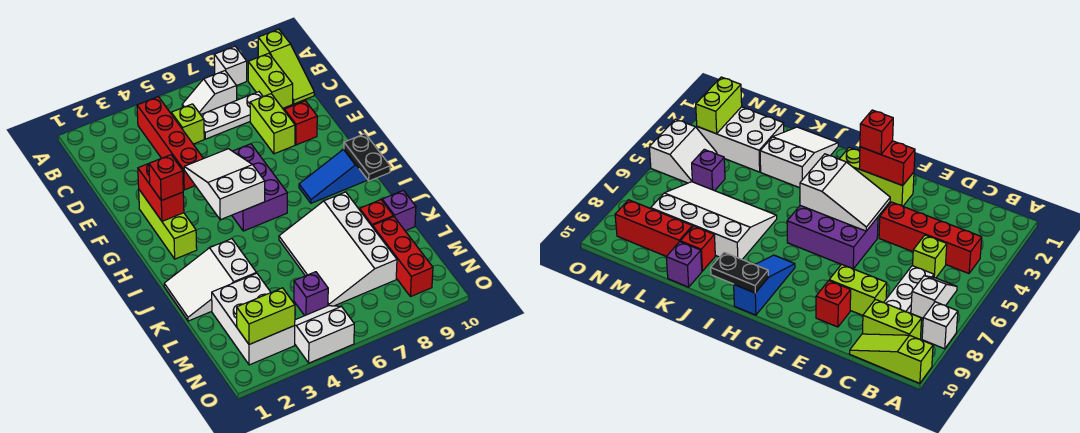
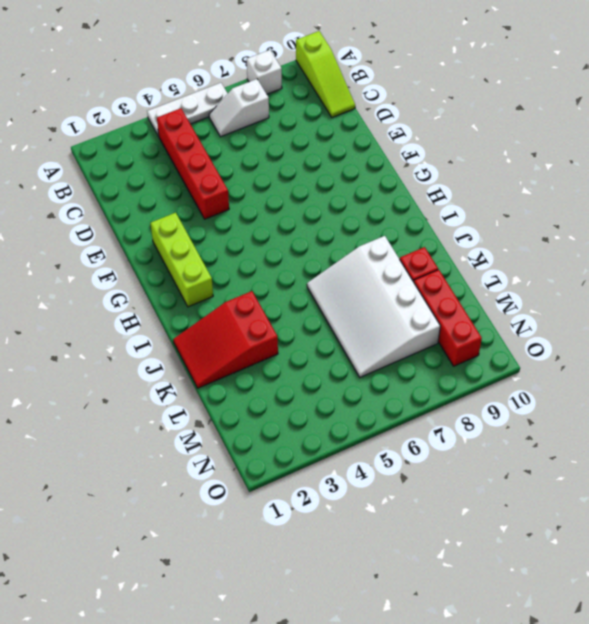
white 1x3 plate [147,83,228,136] -> white 1x3 plate moved to [201,92,263,139]
red 2x3 slope [173,291,278,388] -> white 2x3 slope [164,239,256,321]
none -> lime 1x2 brick [248,53,293,108]
none -> lime 1x1 brick [171,104,204,144]
none -> lime 1x2 brick [250,94,295,154]

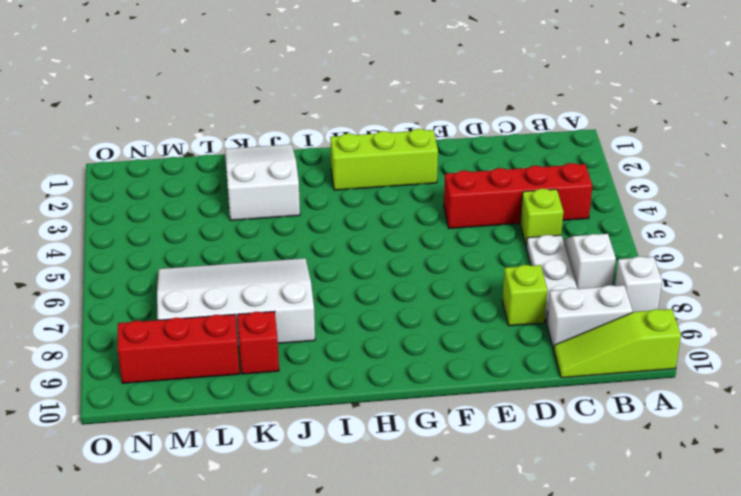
white 1x2 brick [547,285,633,350] -> lime 1x2 brick [248,53,293,108]
lime 1x1 brick [502,265,547,326] -> lime 1x2 brick [250,94,295,154]
none -> red 1x1 brick [284,101,317,145]
none -> purple 2x3 brick [232,144,287,231]
none -> blue 1x3 slope [299,149,367,203]

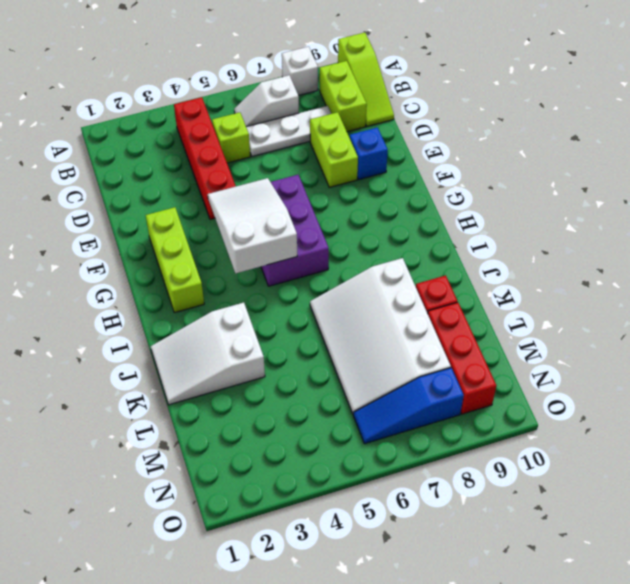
blue 1x1 brick [350,127,388,179] -> red 1x1 brick [284,101,317,145]
blue 1x3 slope [353,368,464,444] -> blue 1x3 slope moved to [299,149,367,203]
none -> purple 1x1 brick [382,190,416,231]
none -> white 2x3 brick [212,273,295,365]
none -> purple 1x1 brick [294,272,328,316]

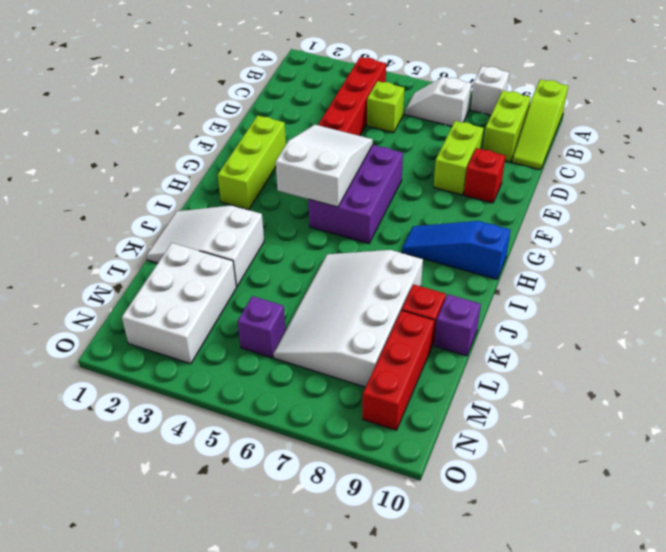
none -> white 1x3 plate [201,92,263,139]
none -> white 2x2 slope [295,306,354,363]
none -> red 1x2 brick [138,164,184,221]

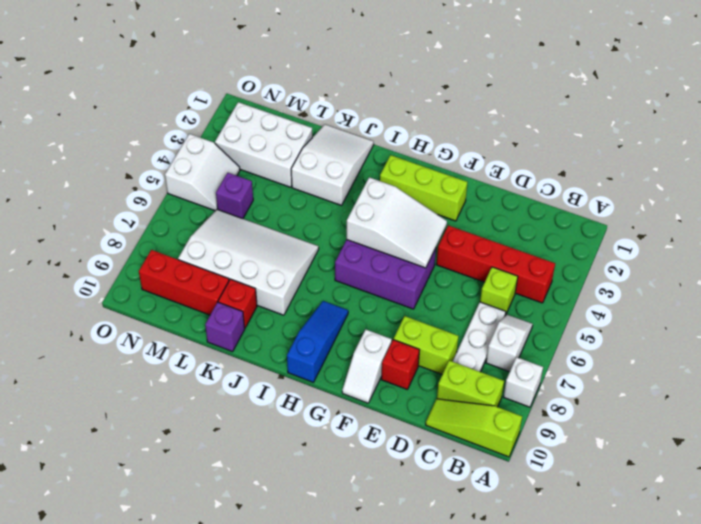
white 1x2 slope [342,329,392,403] -> none
none -> red 1x2 brick [138,164,184,221]
none -> black 1x2 plate [344,134,390,181]
none -> lime 1x2 brick [237,288,295,344]

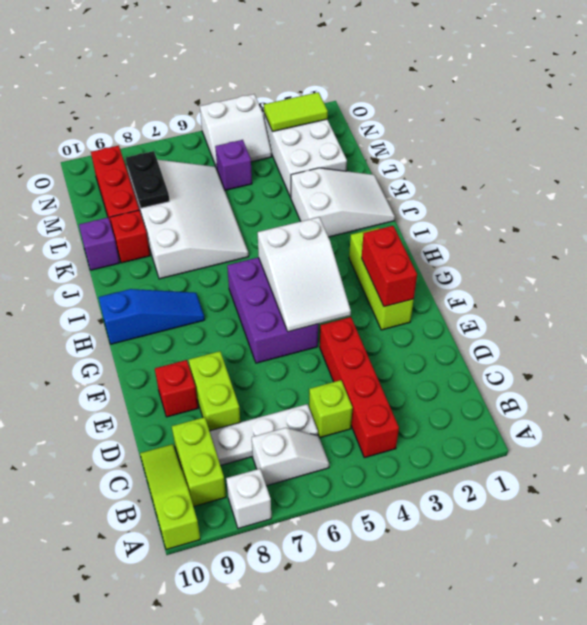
black 1x2 plate [126,151,169,208] -> black 1x2 plate moved to [344,134,390,181]
lime 1x2 tile [264,92,328,132] -> lime 1x2 brick [237,288,295,344]
none -> red 1x1 brick [149,155,183,201]

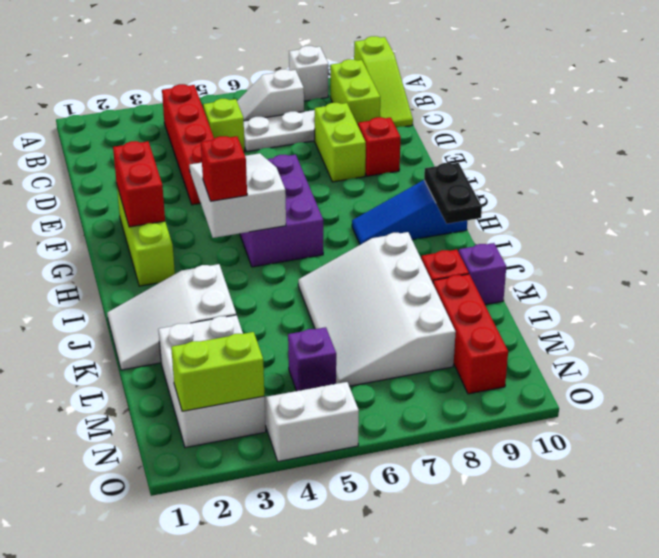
red 1x1 brick [201,136,247,201] -> red 1x1 brick moved to [149,155,183,201]

